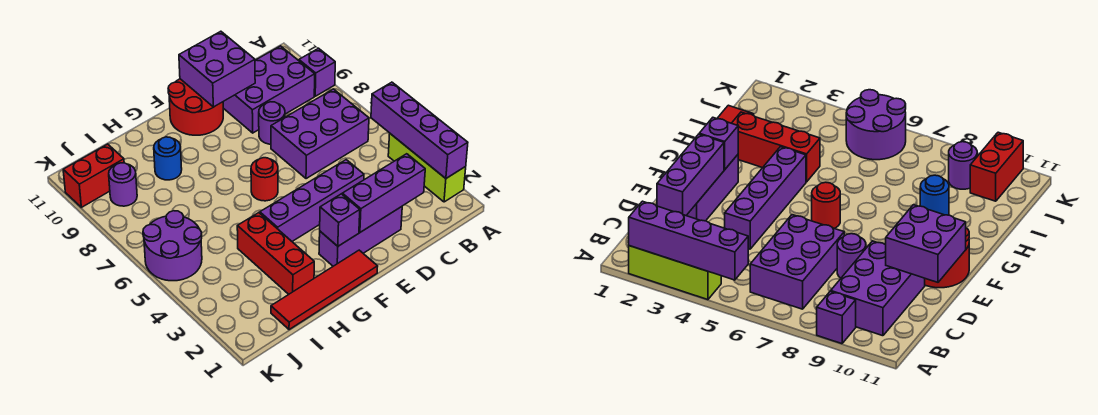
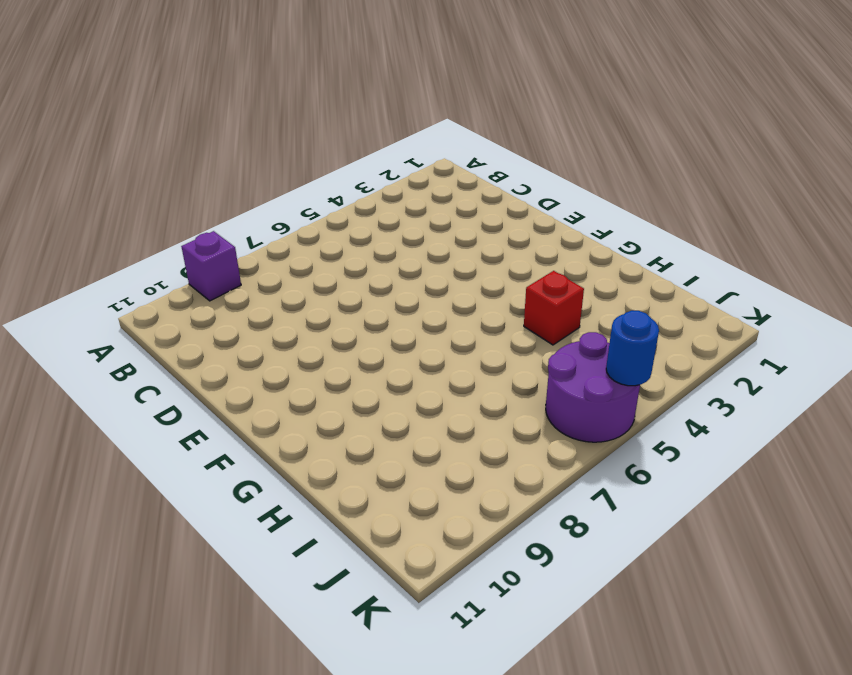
red 1x1 brick [524,271,584,345] -> red 1x3 brick [237,213,314,294]
blue 1x1 round brick [606,311,659,386] -> blue 1x1 round brick moved to [154,137,182,180]
none -> lime 1x3 brick [388,134,466,202]
none -> purple 2x3 brick [271,89,369,179]
none -> purple 2x3 brick [223,46,315,133]

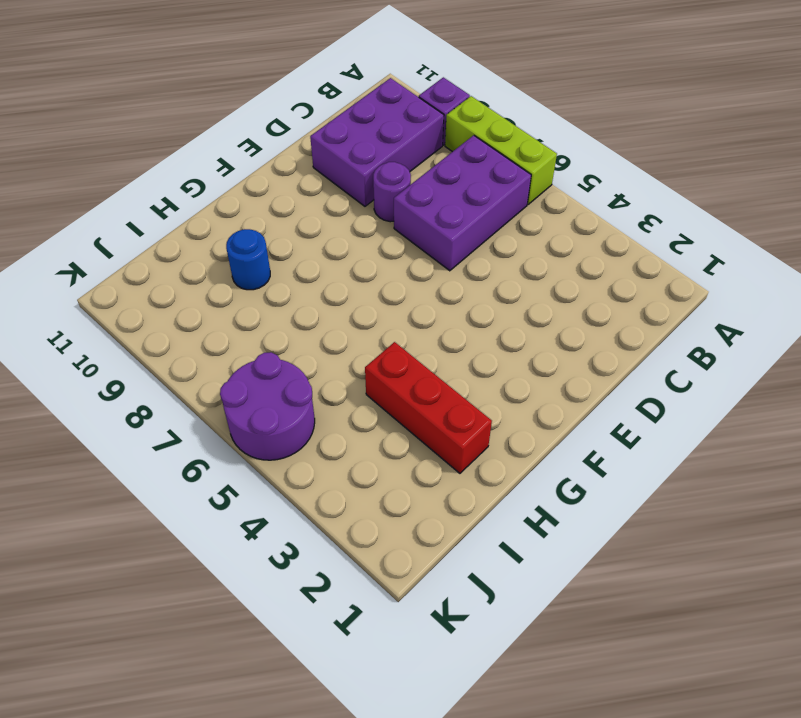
lime 1x3 brick [445,96,557,204] -> lime 1x3 brick moved to [388,134,466,202]
none -> purple 1x3 brick [319,207,402,266]
none -> purple 1x4 brick [260,160,364,241]
none -> red 2x2 round brick [168,79,223,135]

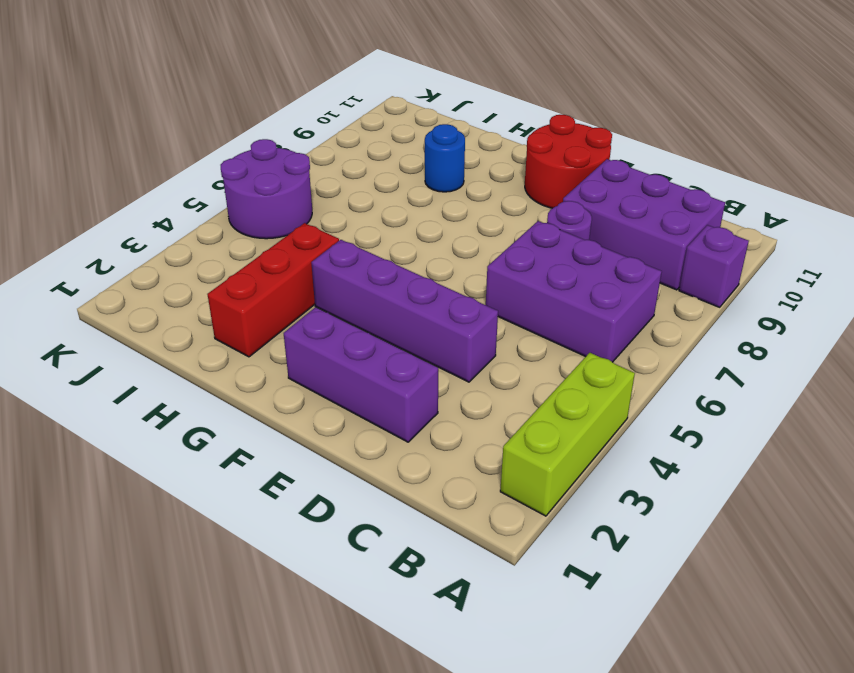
none -> red 1x4 tile [271,250,378,330]
none -> red 1x1 round brick [251,158,278,201]
none -> purple 1x1 round brick [109,163,137,206]

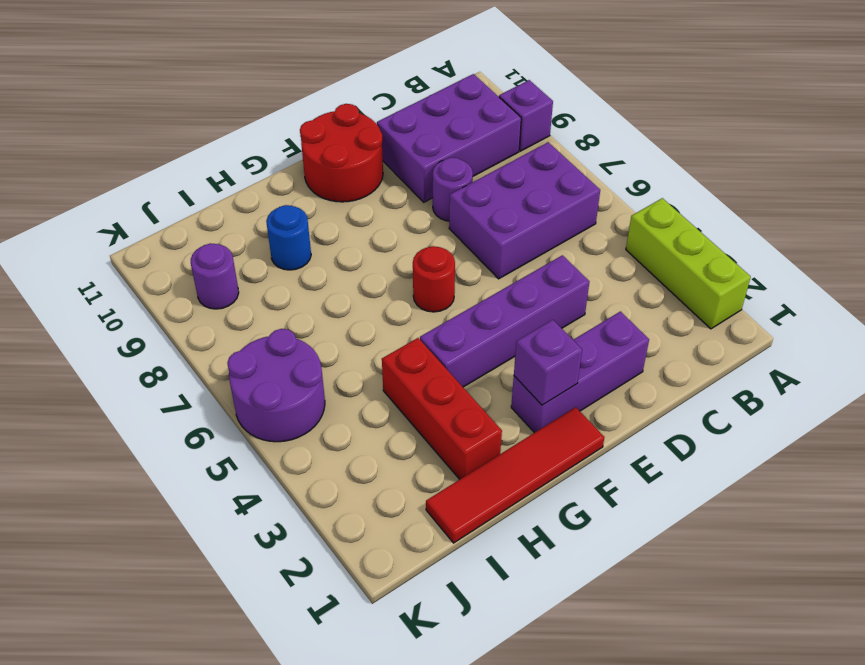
none -> red 1x2 brick [63,144,124,207]
none -> purple 1x4 brick [371,82,468,178]
none -> purple 1x3 brick [342,154,425,232]

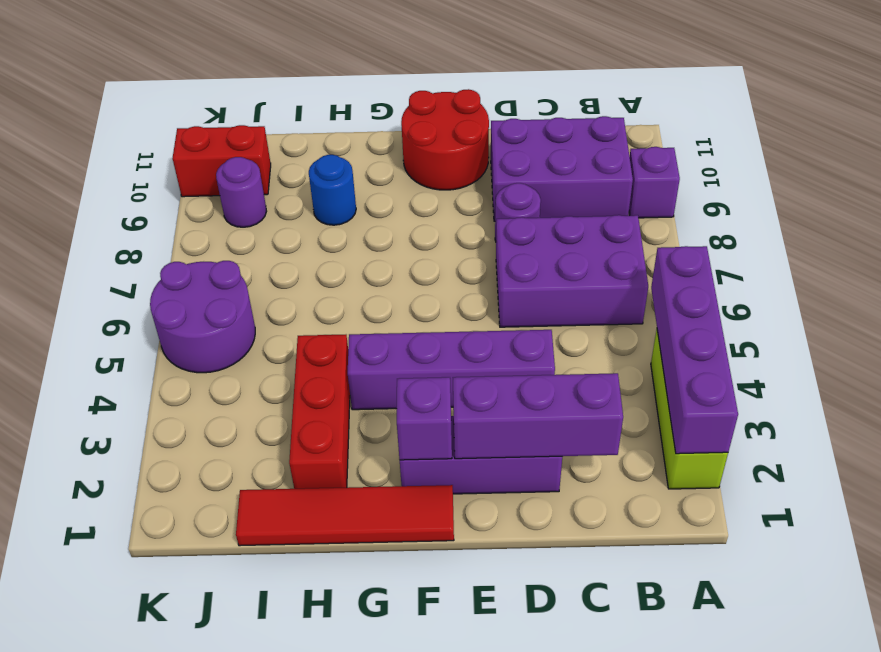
none -> red 1x1 round brick [251,158,278,201]
none -> purple 2x2 brick [179,31,255,107]

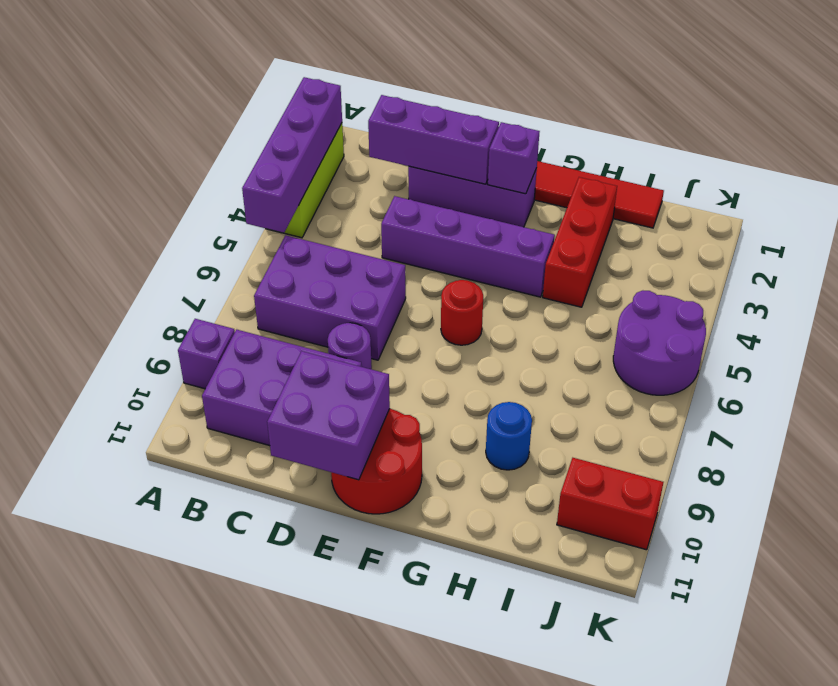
none -> purple 1x1 round brick [109,163,137,206]

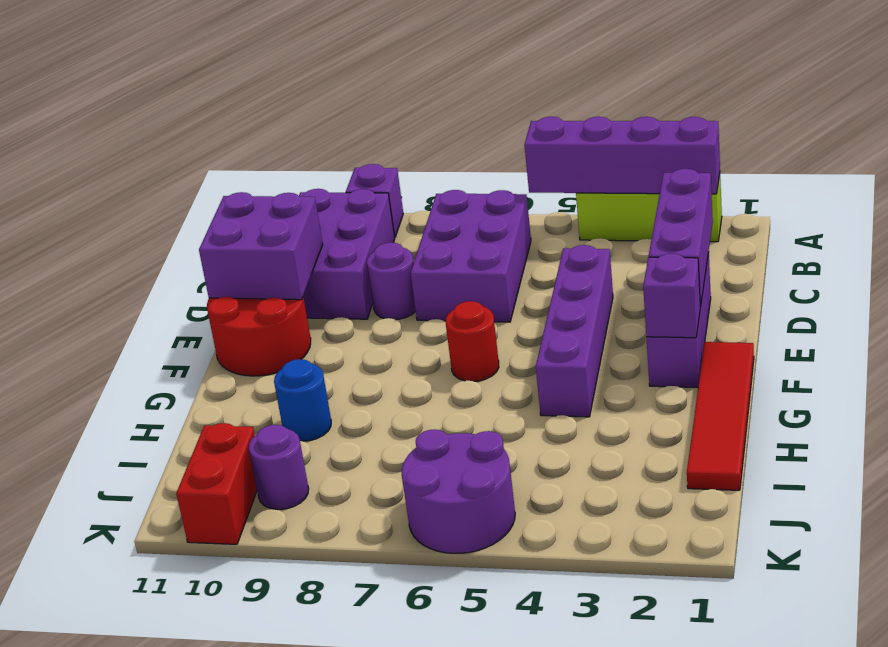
none -> red 1x3 brick [237,213,314,294]

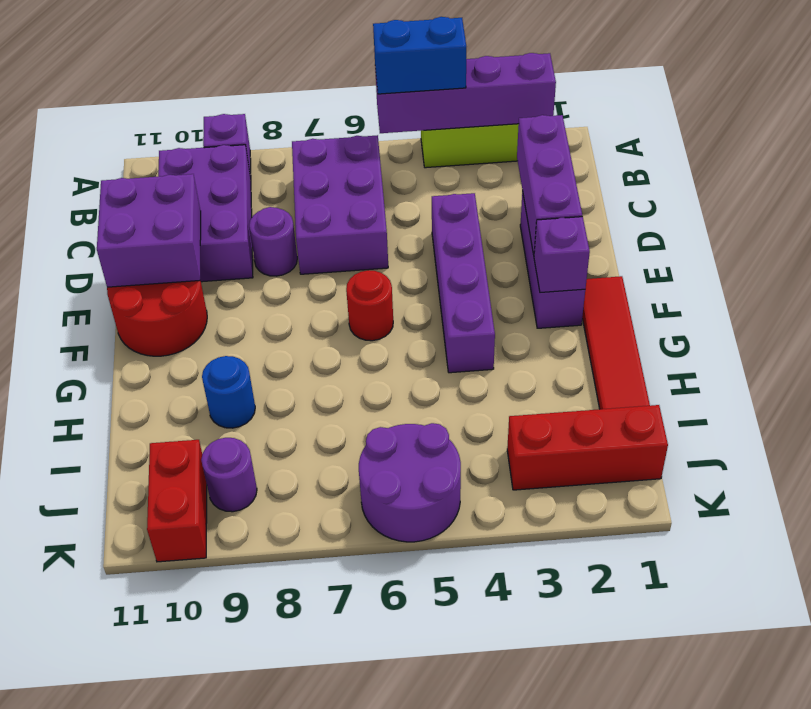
blue 1x2 brick [373,17,466,94] -> none
red 1x3 brick [507,405,668,490] -> red 1x3 brick moved to [237,213,314,294]

